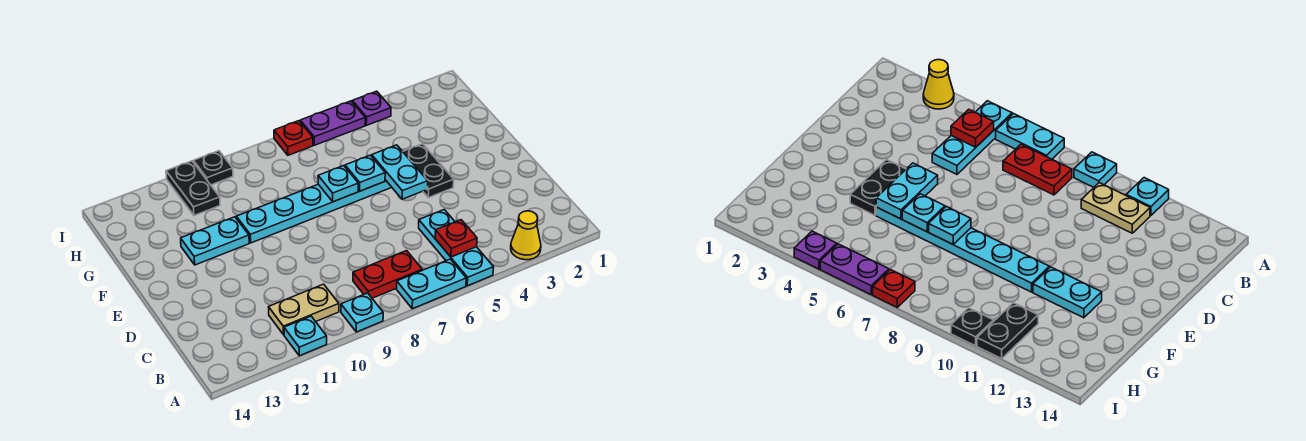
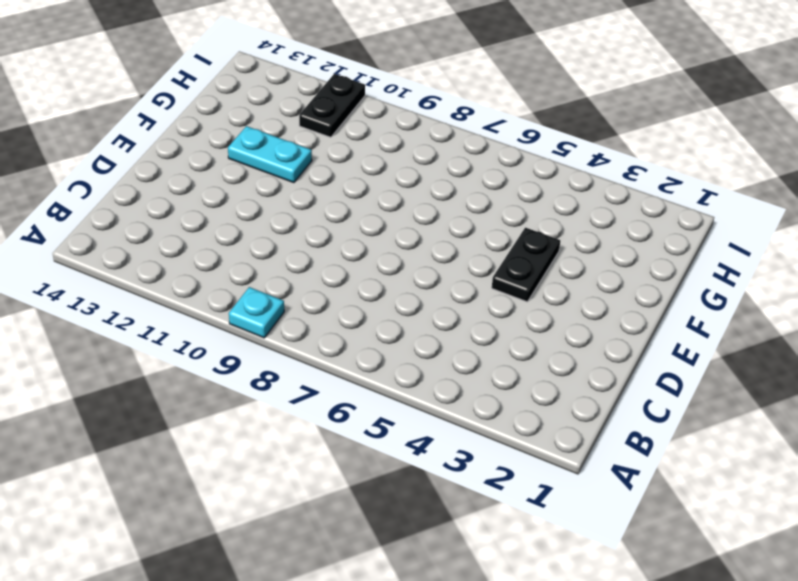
none -> yellow 1x1 cone [511,211,541,260]
none -> cyan 1x3 plate [419,210,494,286]
none -> cyan 1x2 plate [397,259,466,309]

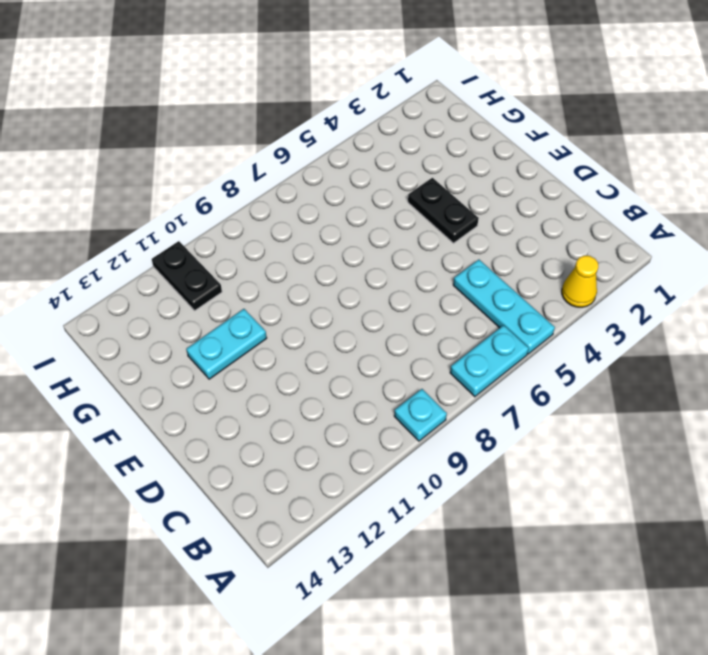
none -> cyan 1x1 plate [284,316,327,356]
none -> red 1x2 plate [353,251,422,298]
none -> tan 1x2 plate [269,284,339,335]

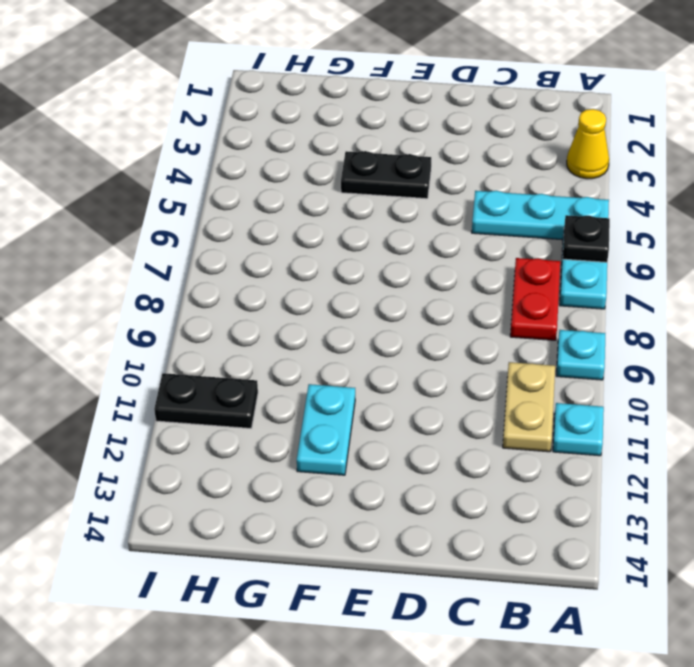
black 1x1 plate [563,215,610,262] -> black 1x1 plate moved to [193,151,233,185]
none -> cyan 1x6 plate [236,180,392,243]
none -> purple 1x1 plate [352,91,391,125]
none -> purple 1x2 plate [300,101,365,145]

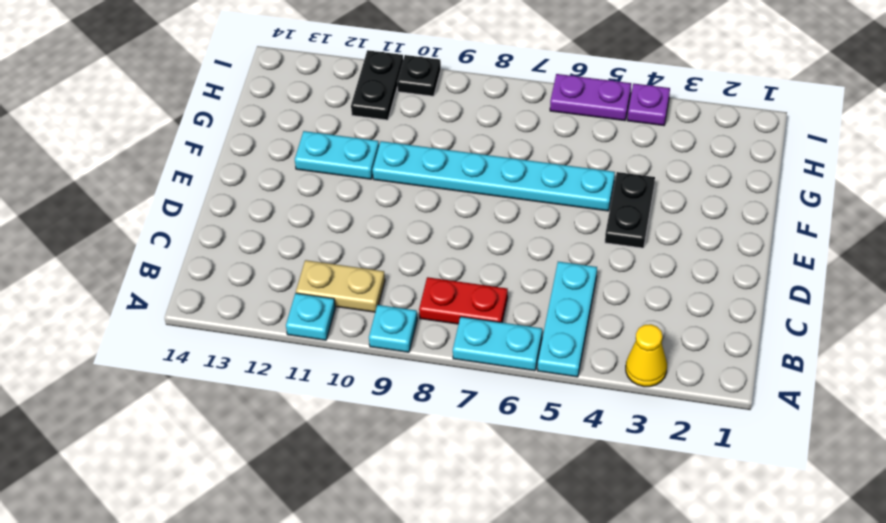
none -> red 1x1 plate [274,121,313,155]
none -> red 1x1 plate [435,220,477,257]
none -> cyan 1x2 plate [372,145,428,199]

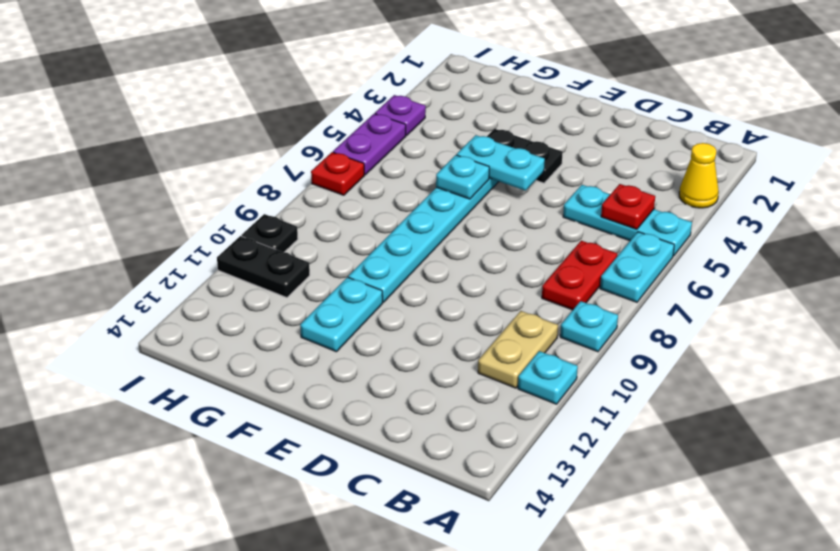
none -> cyan 1x1 plate [318,166,358,202]

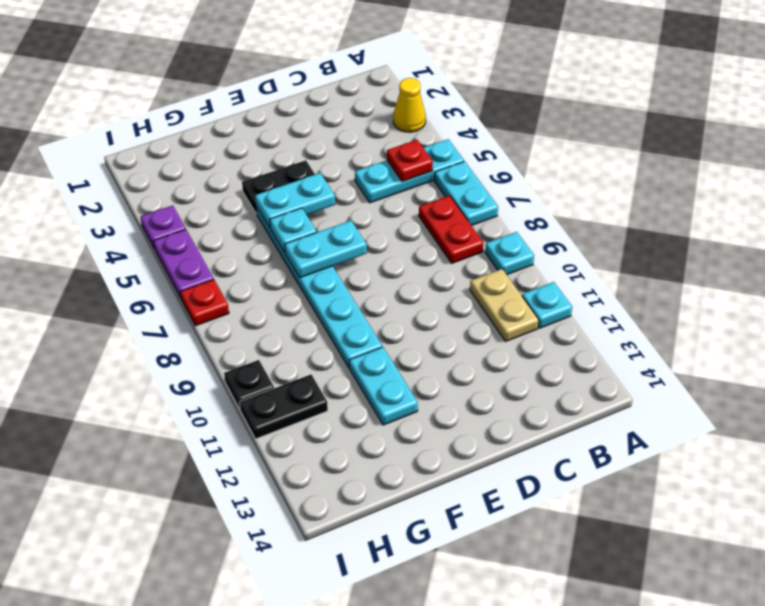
cyan 1x2 plate [285,221,367,278] -> cyan 1x1 plate [318,166,358,202]

